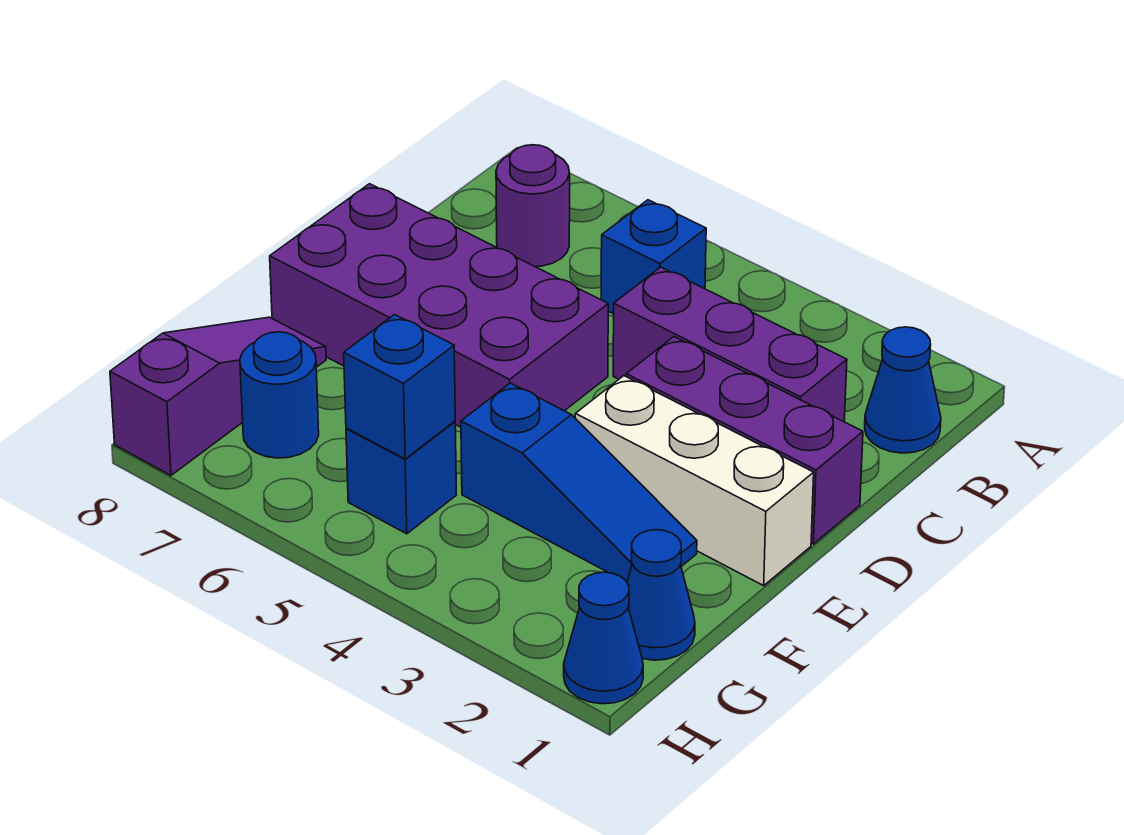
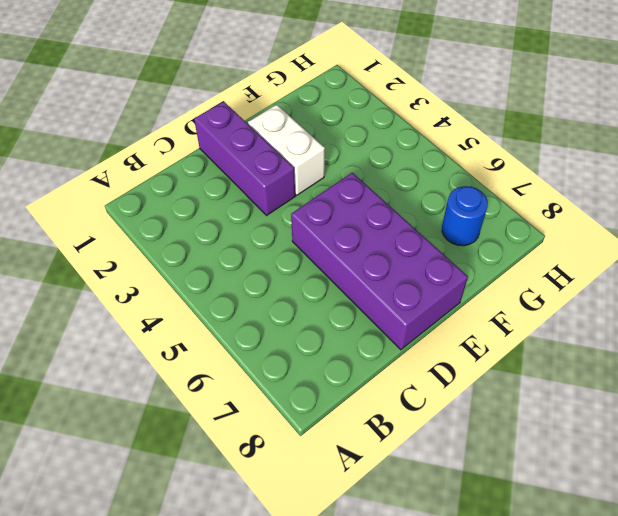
white 1x2 brick [248,105,325,195] -> white 1x3 brick [575,376,814,586]
none -> blue 1x1 cone [865,327,941,453]
none -> blue 1x1 brick [601,200,706,314]
none -> purple 1x1 round brick [496,145,570,267]

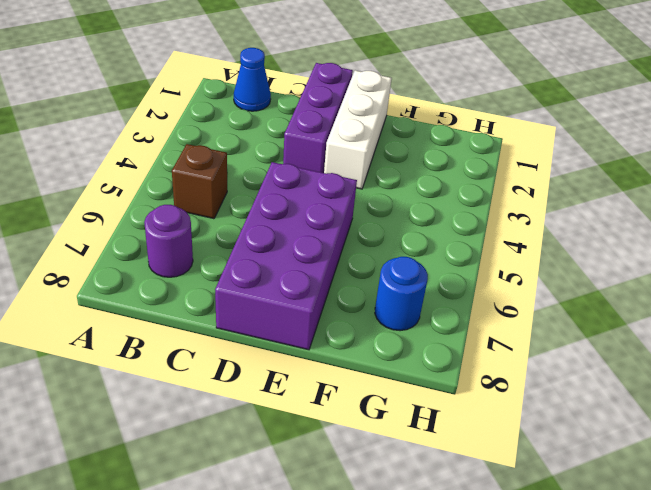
brown 1x1 brick [172,144,227,219] -> blue 1x1 brick [601,200,706,314]
none -> purple 1x3 brick [613,267,847,422]
none -> blue 1x3 slope [461,383,697,582]
none -> purple 1x3 slope [110,317,326,475]

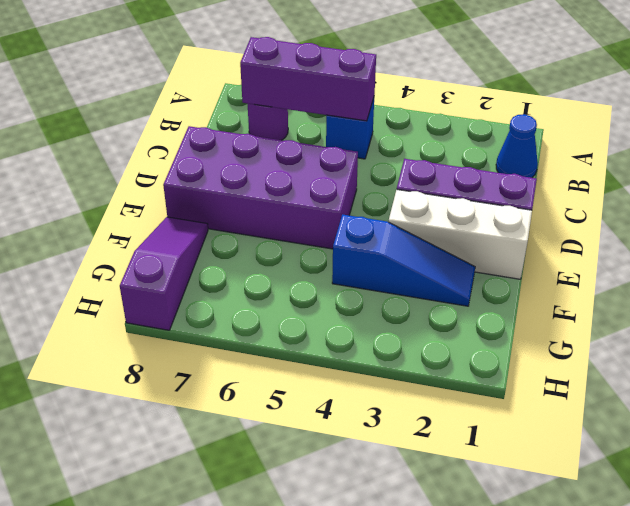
purple 1x3 brick [240,37,376,121] -> purple 1x3 brick moved to [613,267,847,422]
none -> blue 1x1 cone [627,530,695,660]
none -> blue 1x1 brick [346,421,456,534]
none -> blue 1x1 round brick [240,332,319,458]

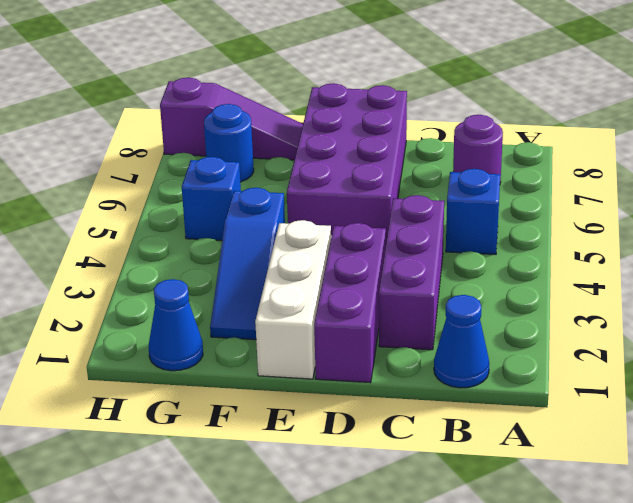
none -> blue 1x1 cone [564,572,643,704]
none -> blue 1x1 brick [344,315,455,459]

